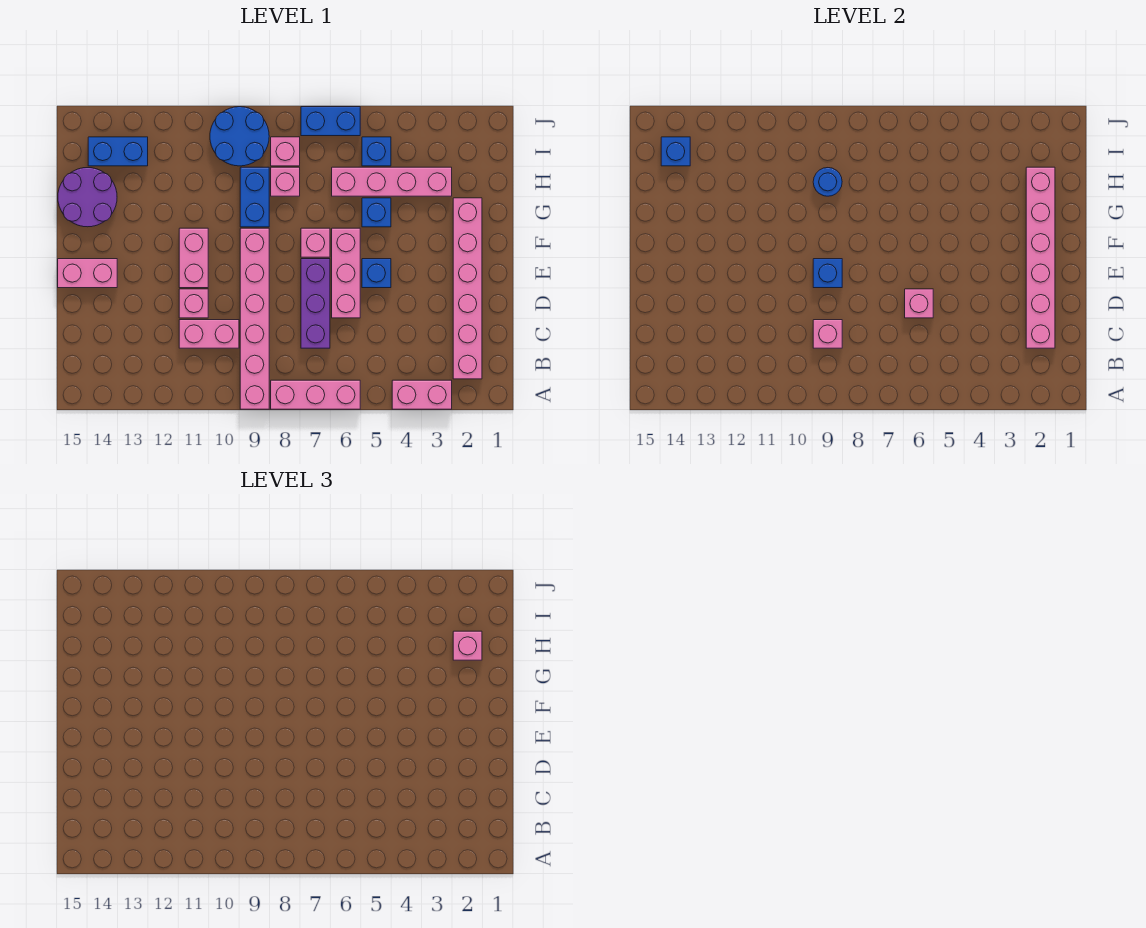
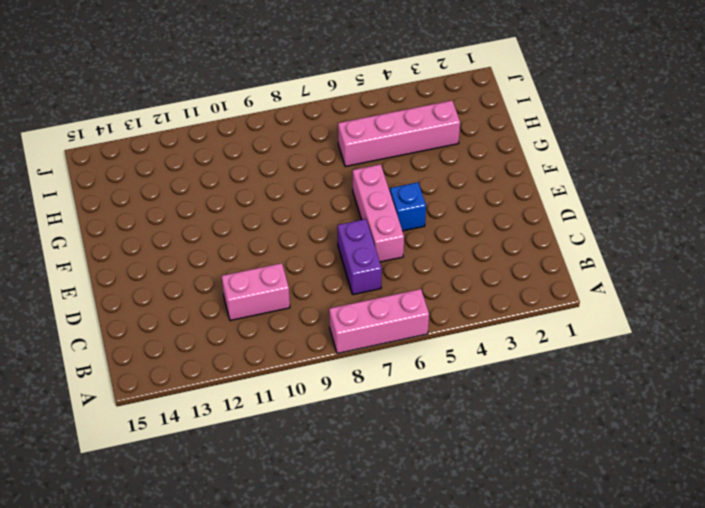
purple 1x2 brick [338,219,382,295] -> purple 1x3 brick [301,259,330,348]
none -> pink 1x2 brick [392,380,452,409]
none -> pink 1x6 brick [240,228,269,409]
none -> pink 1x6 brick [453,198,482,379]

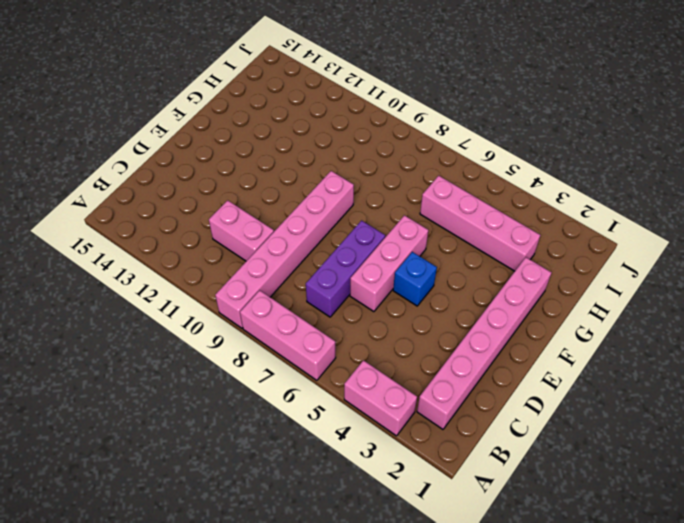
none -> pink 1x1 brick [179,289,208,318]
none -> pink 1x2 brick [179,228,208,288]
none -> pink 1x2 brick [58,259,117,288]

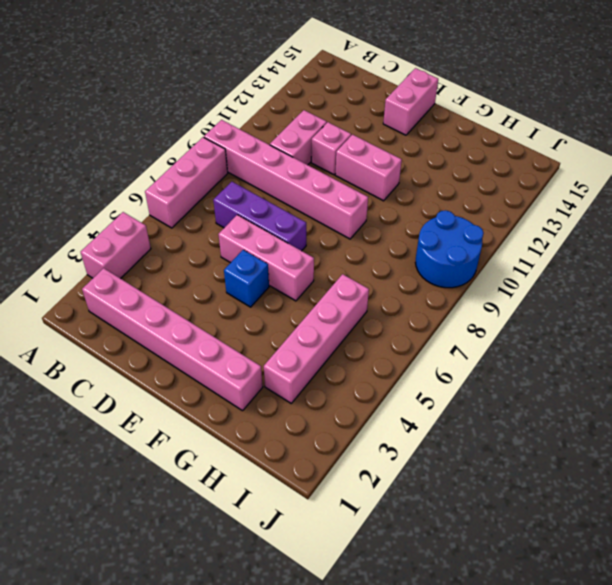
none -> pink 1x1 brick [301,228,330,257]
none -> blue 1x1 brick [362,198,391,227]
none -> blue 1x2 brick [240,167,269,227]

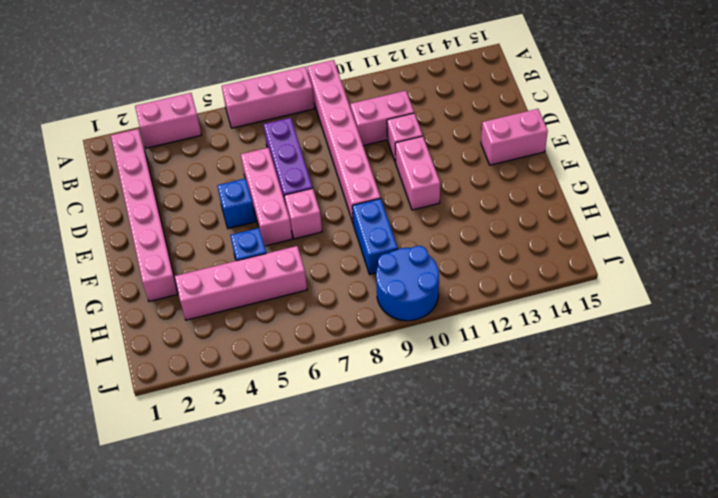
none -> purple 2x2 round brick [58,168,117,227]
none -> pink 1x1 brick [271,167,300,196]
none -> blue 1x1 brick [362,137,391,166]

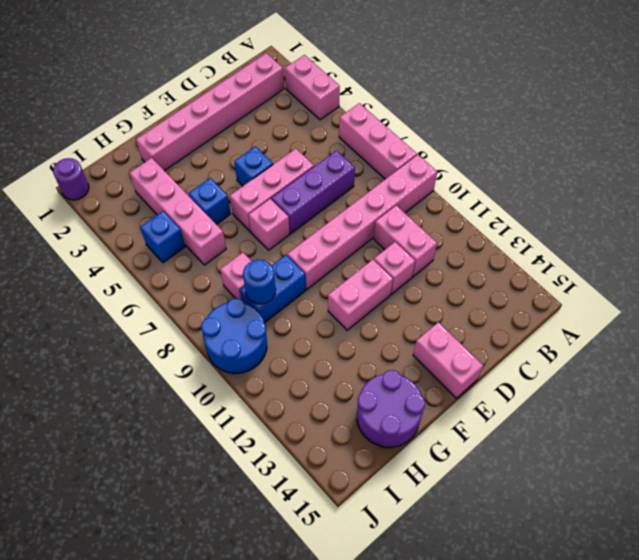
purple 1x1 round brick [53,158,89,200] -> none
none -> pink 1x1 brick [271,137,300,166]
none -> blue 1x2 brick [88,137,148,166]
none -> blue 1x2 brick [301,107,360,136]

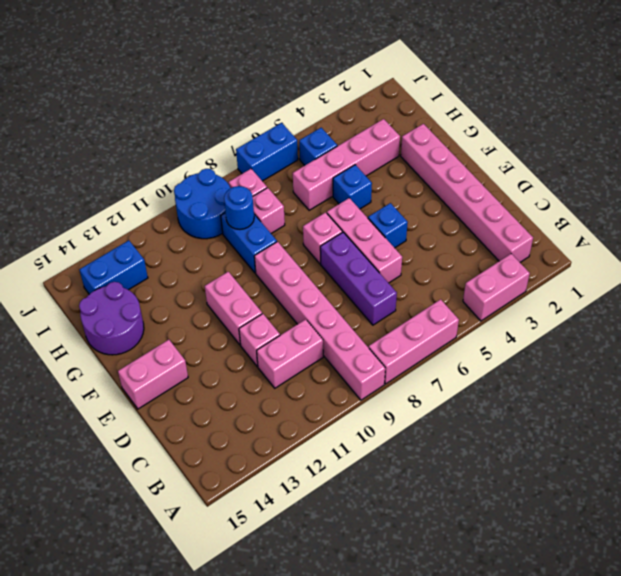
none -> pink 1x6 brick [1026,167,1055,348]
none -> pink 1x1 brick [813,320,842,348]
none -> pink 1x1 brick [905,289,933,318]

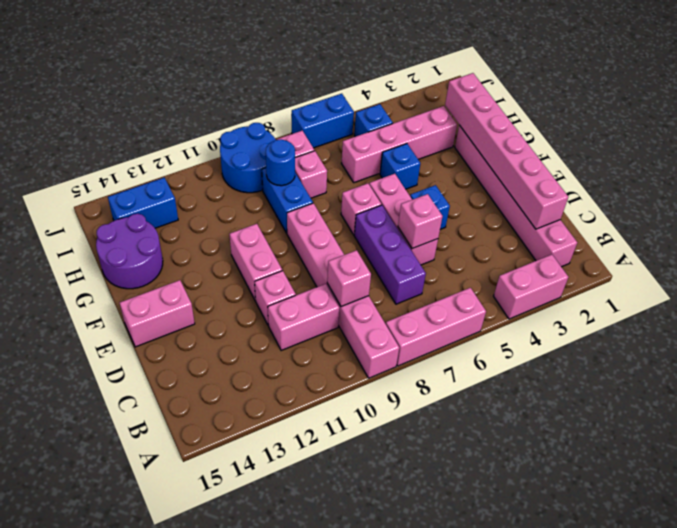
none -> blue 1x1 brick [813,259,842,288]
none -> blue 1x1 brick [661,137,690,166]
none -> pink 1x1 brick [453,631,482,660]

